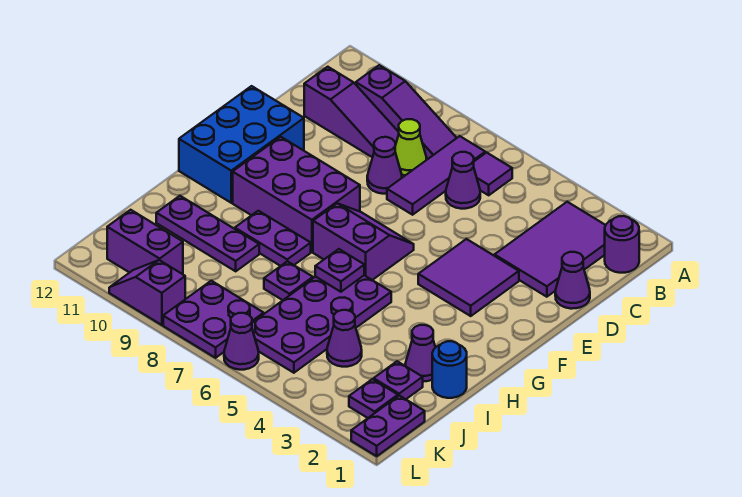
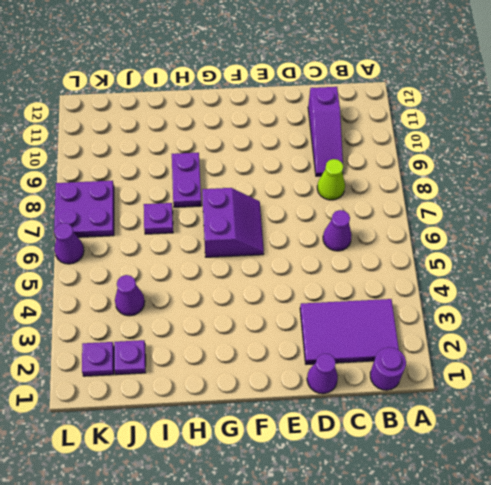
none -> purple 1x1 tile [474,153,512,195]
none -> purple 1x3 tile [387,136,485,215]
none -> purple 1x3 slope [356,65,456,159]

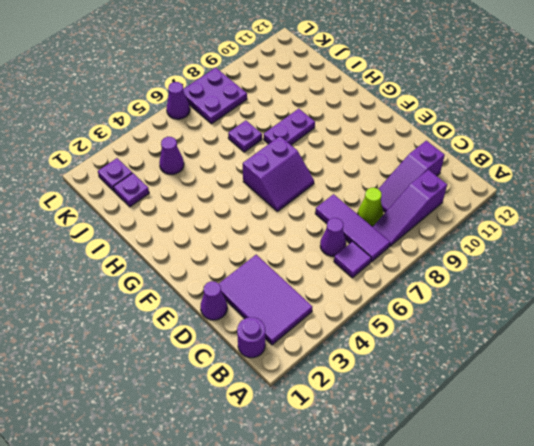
none -> purple 1x1 cone [367,137,402,194]
none -> purple 2x2 tile [418,239,519,316]
none -> blue 2x3 brick [179,86,304,203]

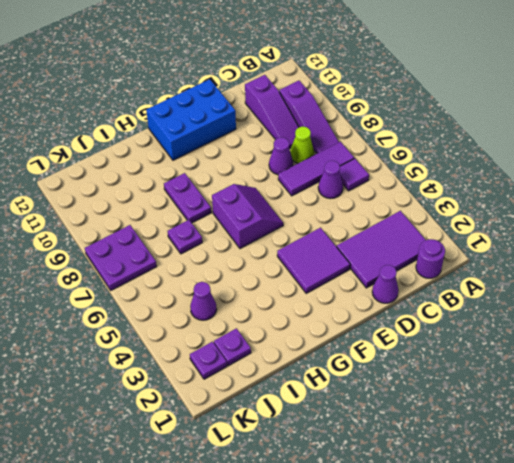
none -> purple 2x3 brick [233,137,360,252]
none -> purple 2x4 plate [252,275,391,373]
none -> blue 1x1 round brick [432,341,467,398]

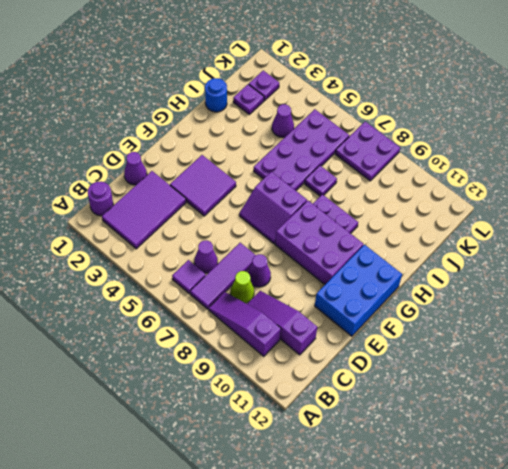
none -> purple 1x1 cone [405,325,435,382]
none -> purple 1x3 plate [156,196,259,271]
none -> purple 1x2 plate [351,396,425,456]

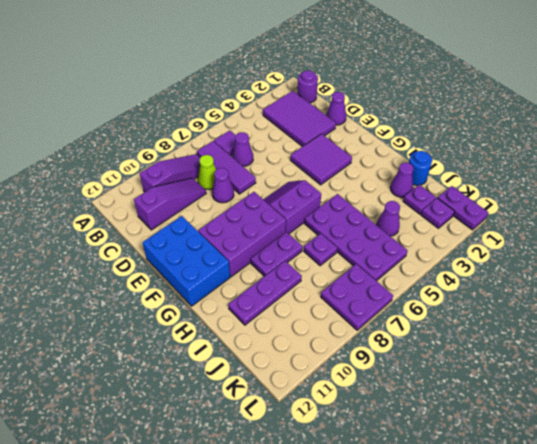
none -> purple 1x2 brick [107,210,183,274]
none -> purple 1x1 cone [224,313,259,370]
none -> purple 1x2 slope [109,260,185,325]

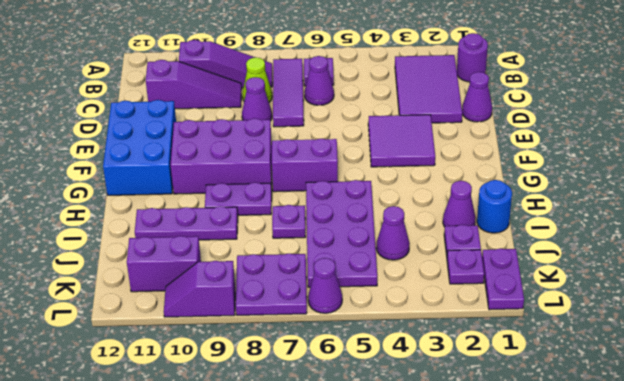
none -> purple 1x1 plate [315,249,364,292]

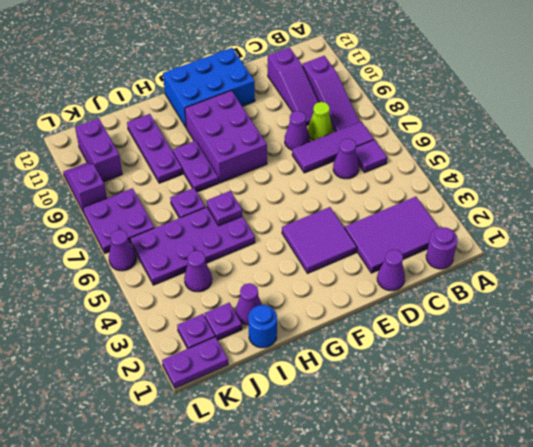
none -> purple 2x2 slope [313,203,414,280]

